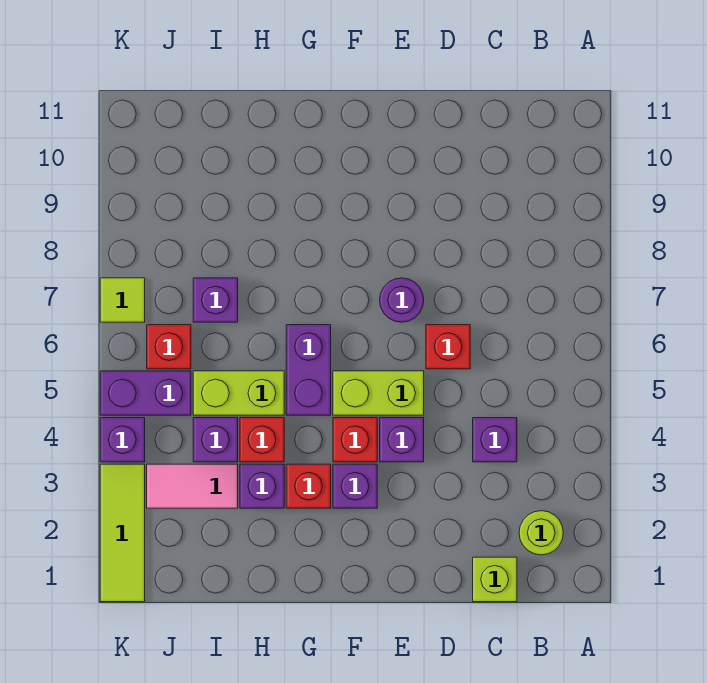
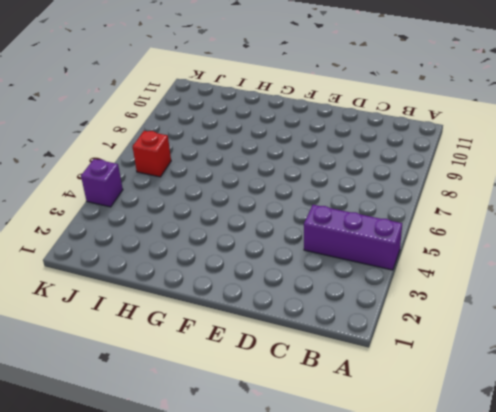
purple 1x3 brick [304,205,402,270] -> purple 1x1 brick [473,418,517,462]
none -> lime 1x1 round brick [519,511,563,555]
none -> lime 1x1 brick [473,557,517,602]
none -> red 1x1 brick [426,325,470,369]

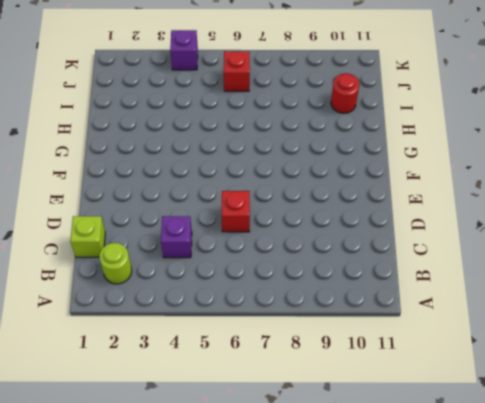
red 1x1 round brick [331,73,359,113] -> none
none -> purple 1x1 brick [380,418,424,462]
none -> lime 1x2 brick [333,371,424,415]
none -> purple 1x1 round brick [380,278,424,322]

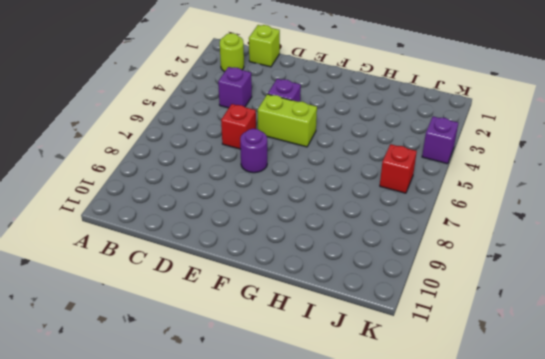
none -> purple 1x1 brick [333,464,377,508]
none -> red 1x1 brick [333,418,377,462]
none -> red 1x1 brick [286,464,331,508]

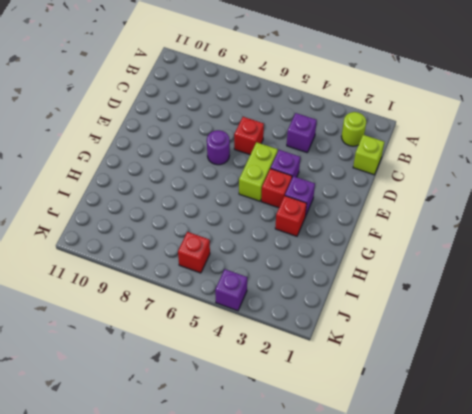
none -> purple 1x2 brick [286,325,331,415]
none -> purple 1x1 brick [240,464,284,508]
none -> red 1x1 brick [240,418,284,462]

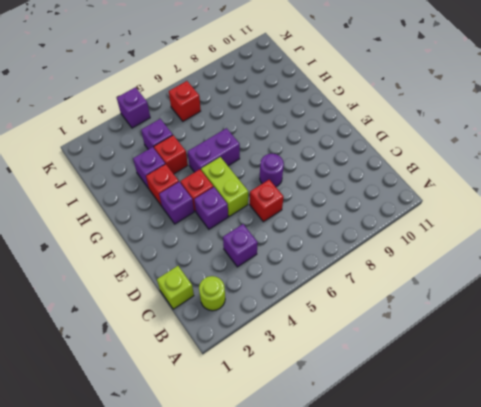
none -> lime 1x2 brick [193,371,284,415]
none -> pink 1x2 tile [147,464,238,508]
none -> purple 1x1 brick [193,278,238,322]

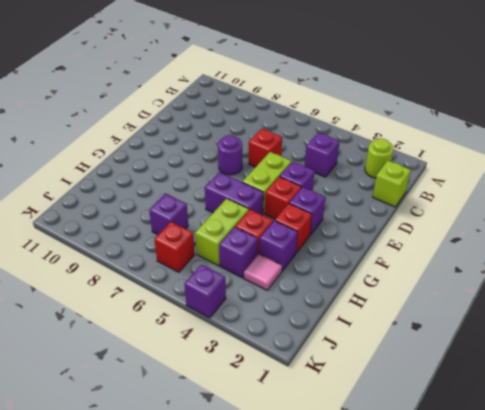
pink 1x1 tile [244,254,282,290] -> pink 1x2 tile [147,464,238,508]
none -> purple 1x2 brick [100,371,191,415]
none -> lime 1x3 tile [100,464,145,602]
none -> lime 1x1 tile [100,278,145,322]

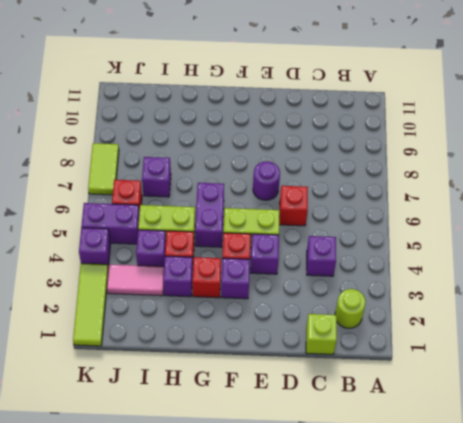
lime 1x2 tile [88,143,119,195] -> lime 1x1 tile [100,278,145,322]

